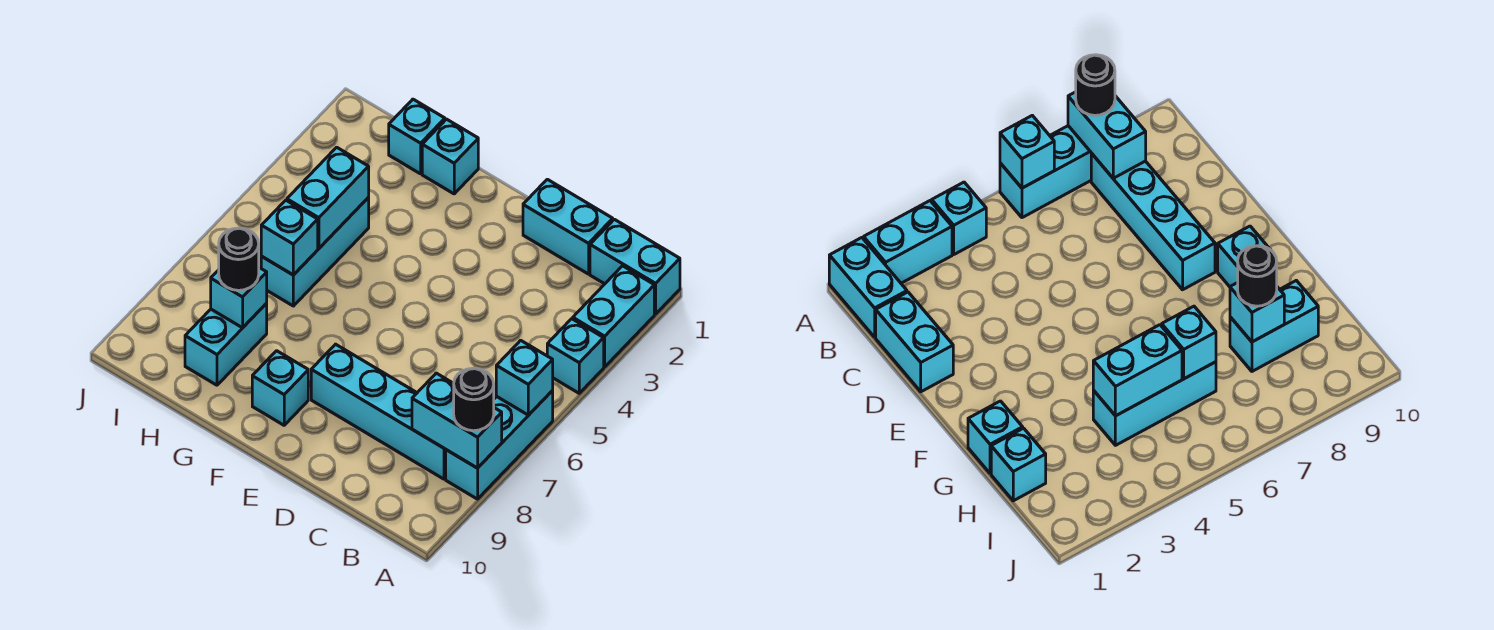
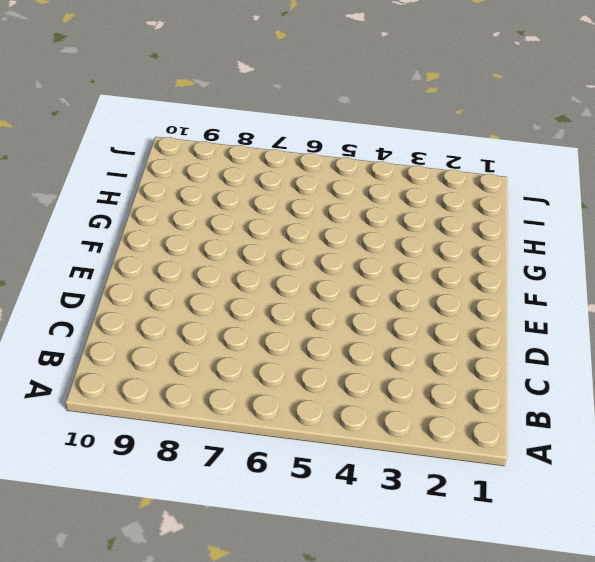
none -> cyan 1x2 brick [590,219,680,314]
none -> cyan 1x2 brick [573,266,654,367]
none -> cyan 1x1 brick [547,319,604,393]

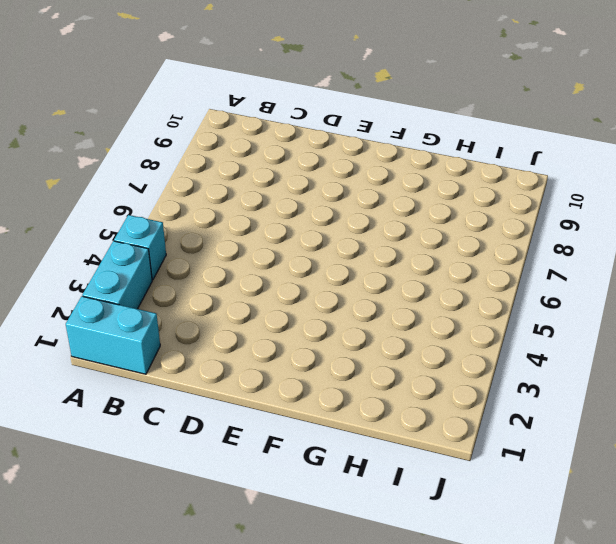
none -> cyan 1x3 brick [446,391,553,499]
none -> cyan 1x4 brick [311,344,446,479]
none -> cyan 1x2 brick [523,179,613,274]

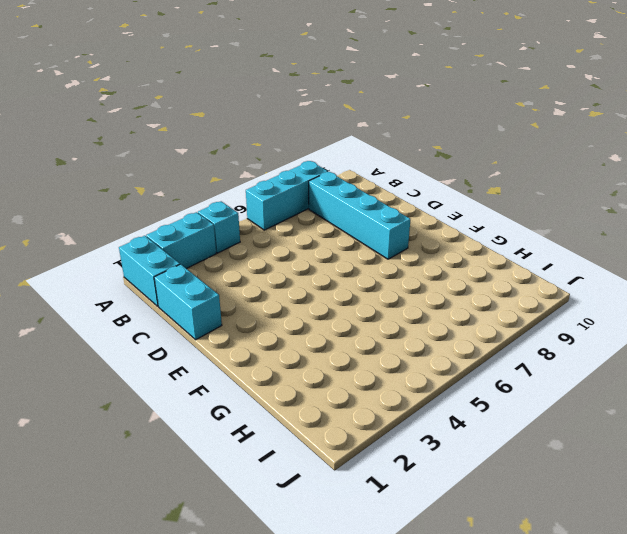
none -> cyan 1x1 brick [252,351,308,425]
none -> cyan 1x1 brick [422,119,478,194]
none -> cyan 1x1 brick [389,99,445,174]

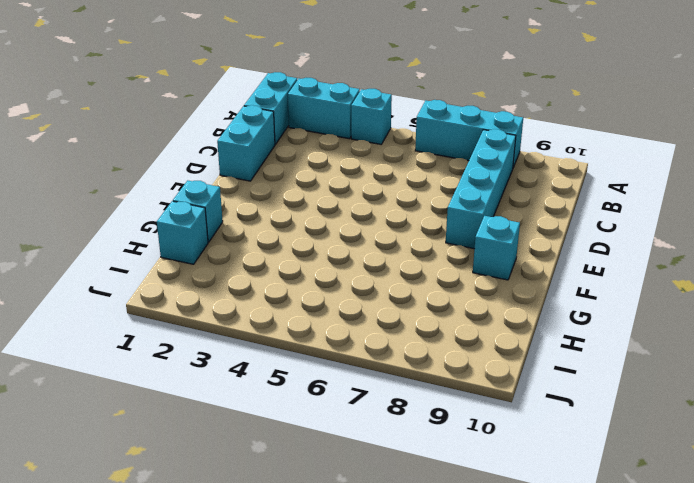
none -> cyan 1x3 brick [261,198,369,306]
none -> cyan 1x2 brick [185,303,267,385]
none -> cyan 1x1 brick [496,340,553,415]

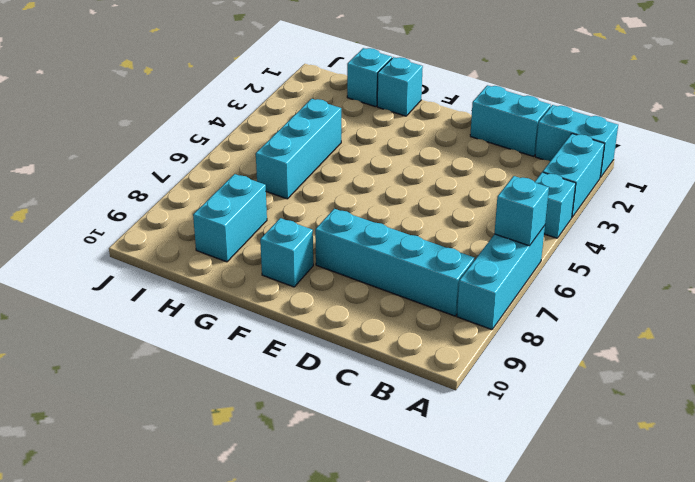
none -> cyan 1x2 brick [412,373,502,468]
none -> cyan 1x2 brick [287,147,369,248]
none -> cyan 1x1 brick [261,200,318,275]

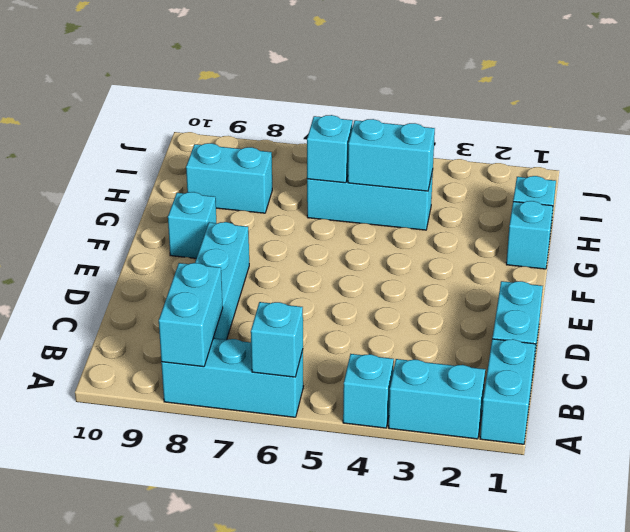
none -> cyan 1x1 brick [211,268,267,328]
none -> black 1x1 round brick [454,368,494,431]
none -> black 1x1 round brick [219,228,259,290]

